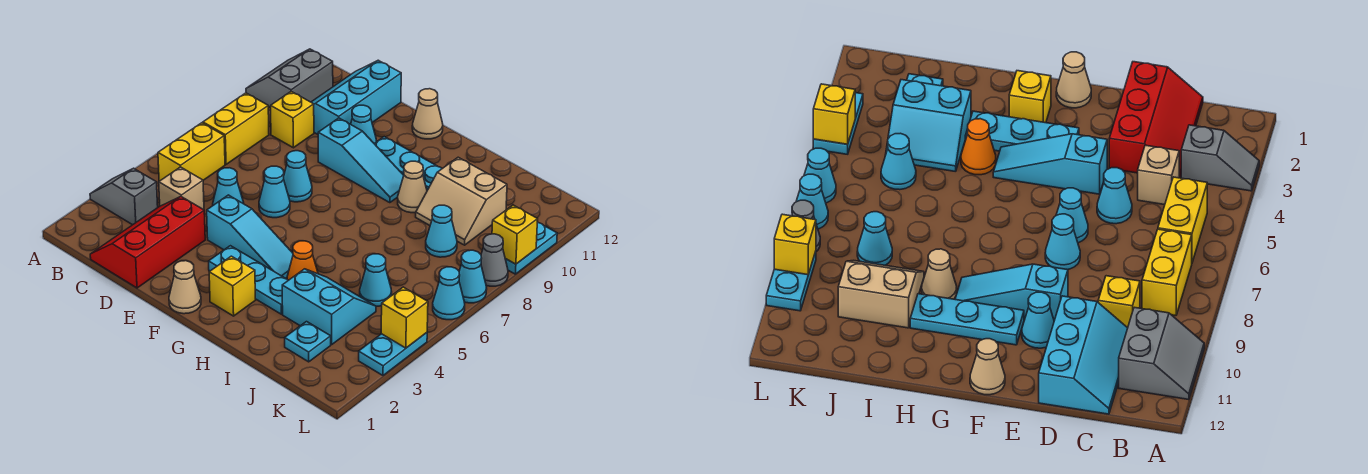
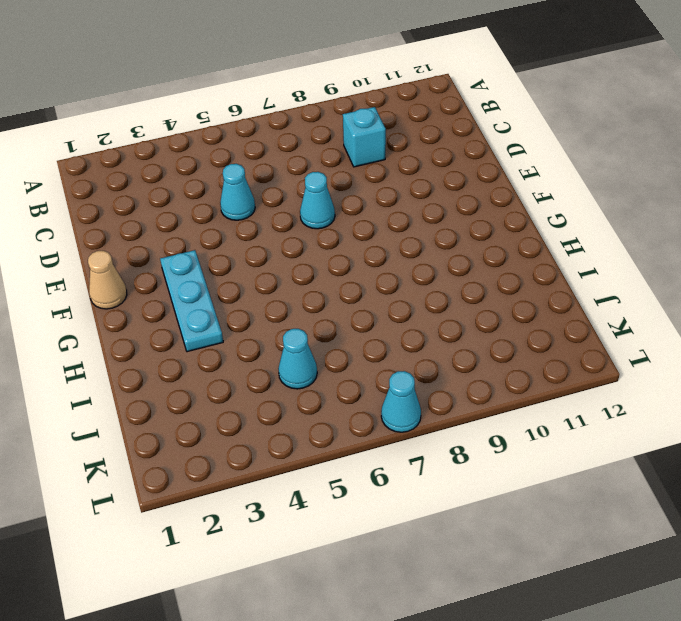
cyan 1x1 brick [343,107,386,167] -> yellow 1x1 brick [271,91,314,148]
none -> grey 1x2 slope [90,168,158,225]
none -> grey 2x2 slope [246,49,333,108]
none -> yellow 1x2 brick [158,123,225,181]
none -> yellow 1x2 brick [203,93,269,164]

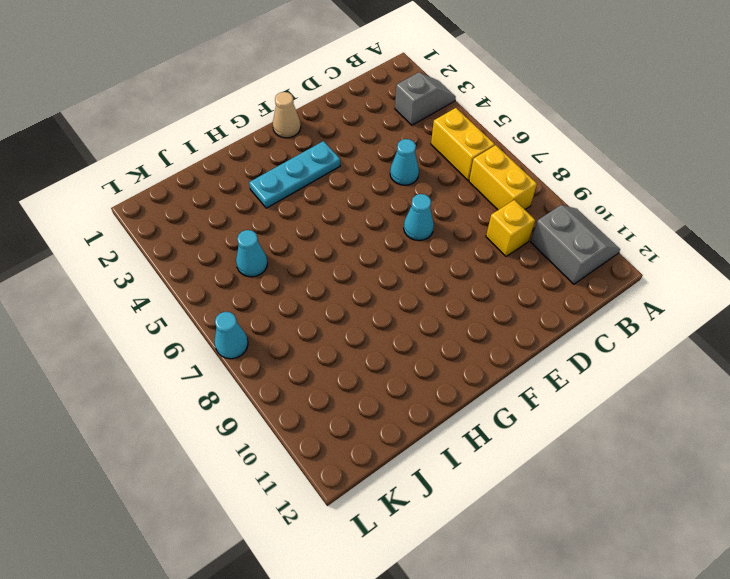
none -> red 2x3 slope [90,196,205,288]
none -> tan 1x1 brick [159,167,204,210]
none -> cyan 2x3 slope [311,60,401,134]
none -> cyan 1x3 slope [207,195,293,278]

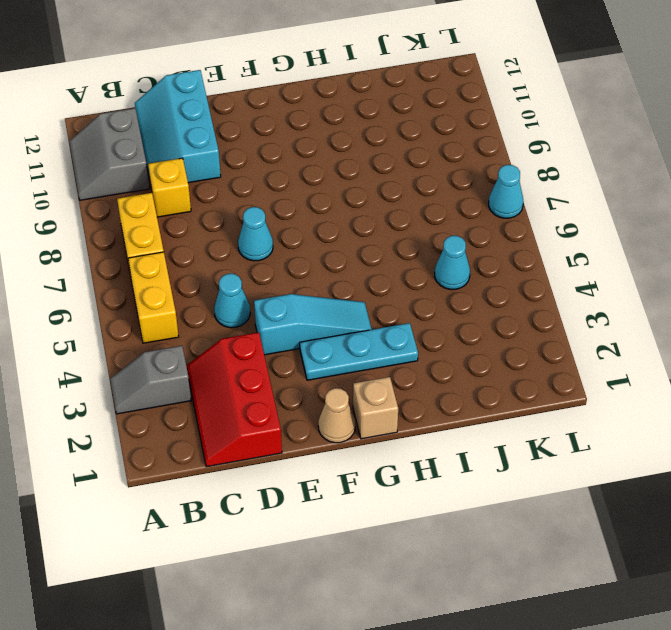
tan 1x1 brick [353,377,398,439] -> tan 1x1 brick moved to [159,167,204,210]
none -> cyan 1x1 cone [259,166,290,218]
none -> cyan 1x3 slope [318,118,404,203]
none -> cyan 1x1 cone [351,105,377,143]
none -> cyan 1x3 plate [374,137,442,190]

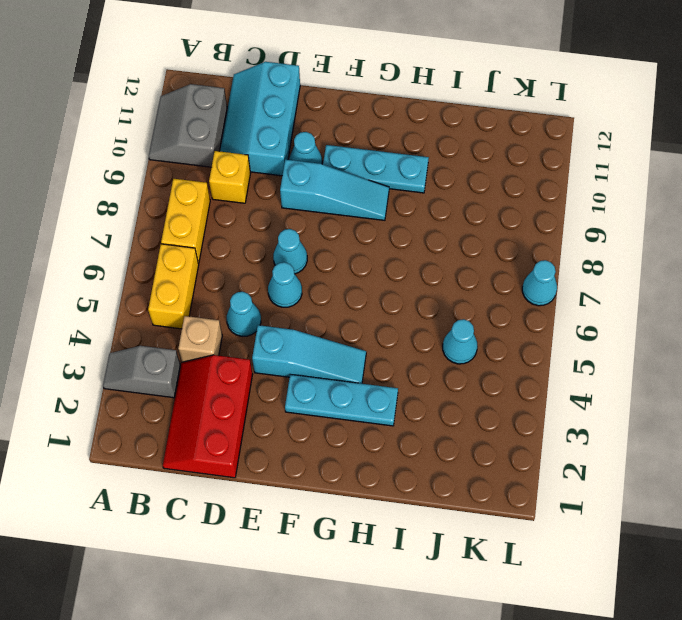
none -> tan 1x1 cone [169,261,201,314]
none -> tan 1x1 cone [412,89,443,139]
none -> yellow 1x1 brick [209,256,256,316]
none -> orange 1x1 cone [287,241,318,280]

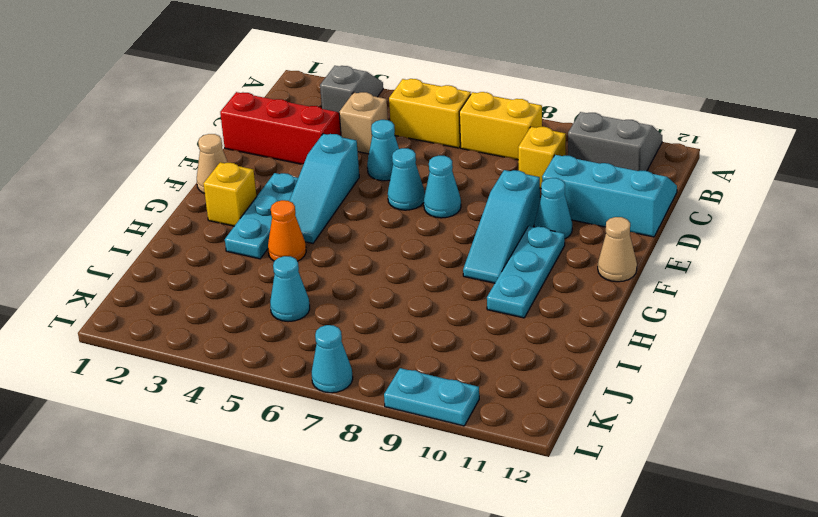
none -> tan 1x1 cone [398,161,427,213]
none -> cyan 2x2 slope [282,269,376,345]
none -> tan 2x2 slope [416,157,507,245]
none -> cyan 1x1 plate [285,322,331,362]

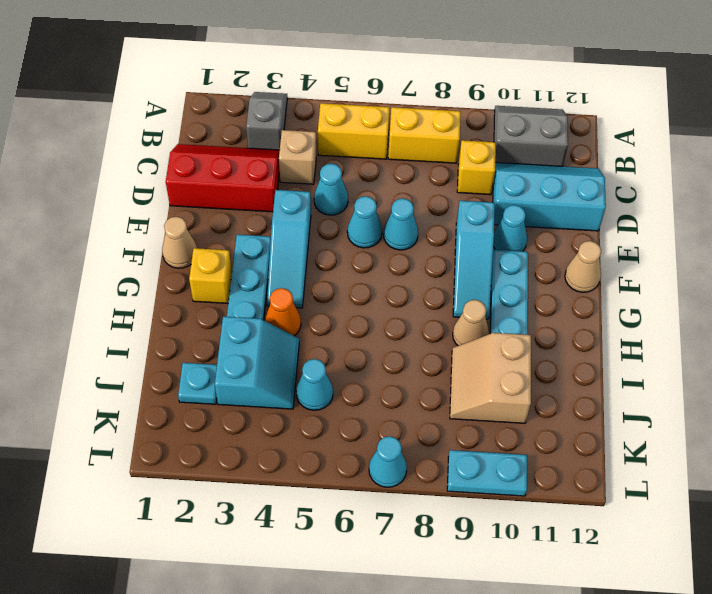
none -> cyan 1x1 cone [426,205,457,257]
none -> cyan 1x2 plate [359,333,427,375]
none -> cyan 1x1 cone [433,267,465,320]
none -> grey 1x1 cone [481,234,508,286]

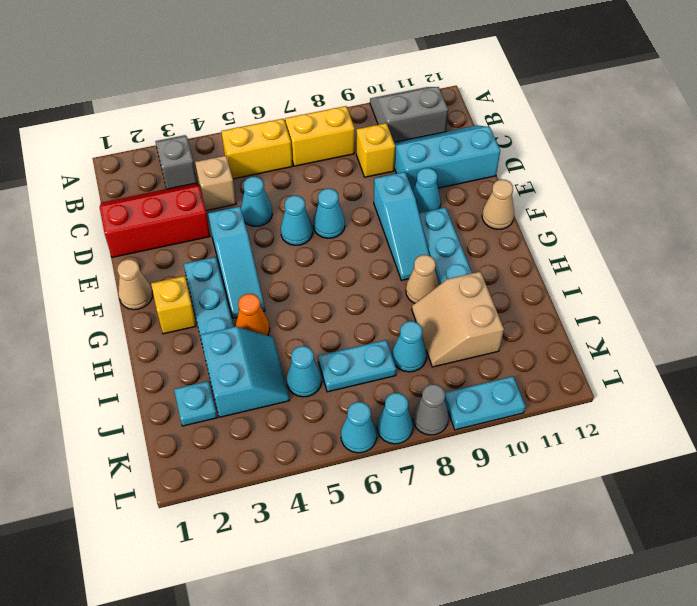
cyan 1x2 plate [318,340,396,392] -> cyan 1x2 plate moved to [359,333,427,375]
none -> yellow 1x1 brick [381,287,428,348]
none -> yellow 1x1 brick [492,205,538,264]

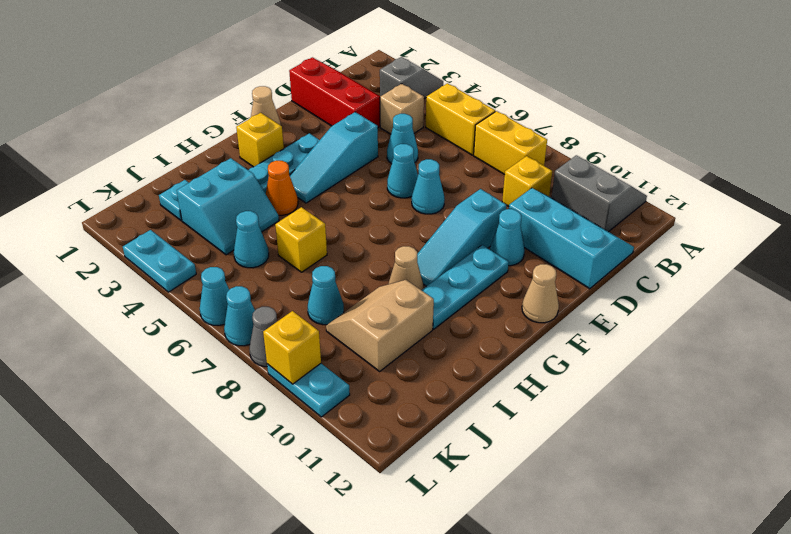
yellow 1x1 brick [275,207,327,272] -> yellow 1x1 brick moved to [381,287,428,348]

